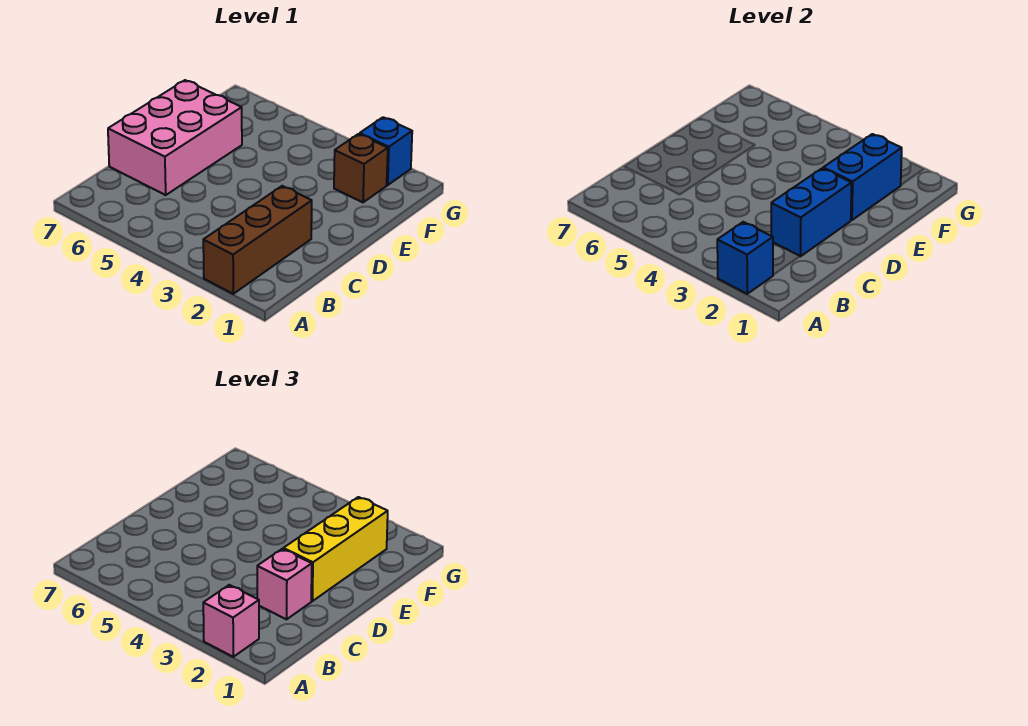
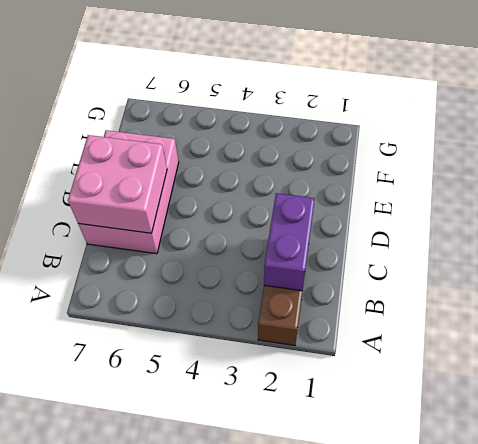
purple 1x2 brick [264,193,315,291] -> blue 1x2 brick [771,168,852,256]
pink 2x2 brick [68,135,167,233] -> none
none -> brown 1x1 brick [334,134,388,202]
none -> blue 1x1 brick [360,117,412,185]

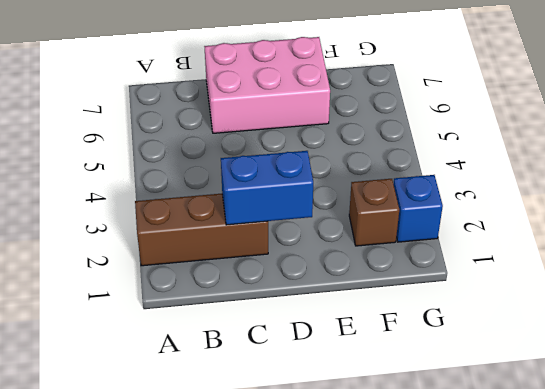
none -> blue 1x1 brick [717,222,773,294]
none -> blue 1x2 brick [823,134,902,220]

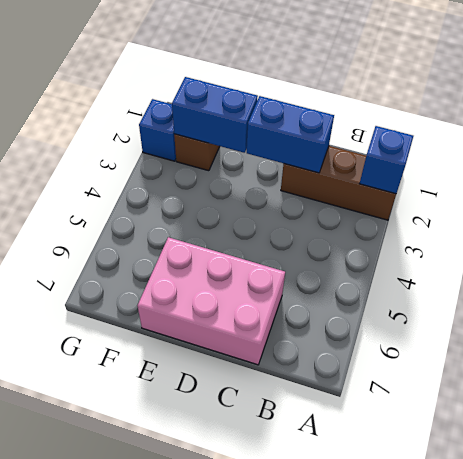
none -> pink 1x1 brick [203,585,259,657]
none -> pink 1x1 brick [257,549,312,619]

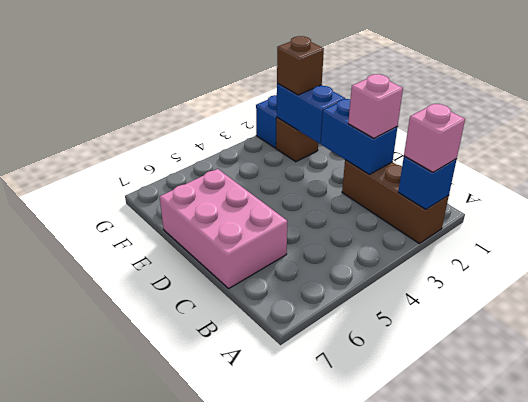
brown 1x1 brick [277,36,324,95] -> yellow 1x3 brick [283,497,388,601]

